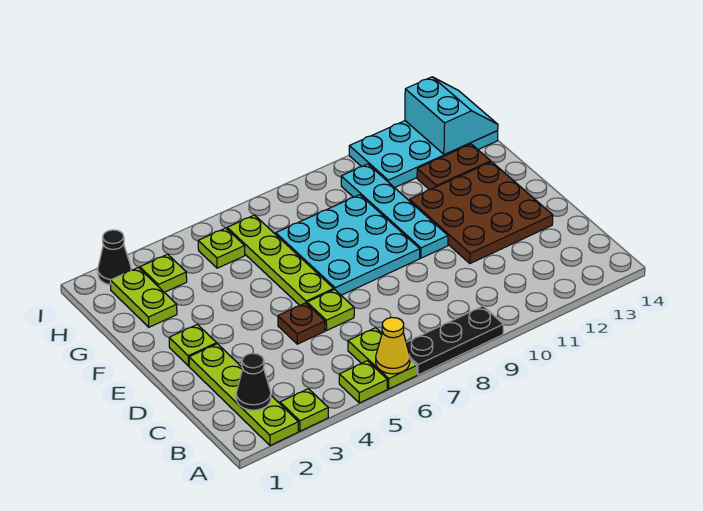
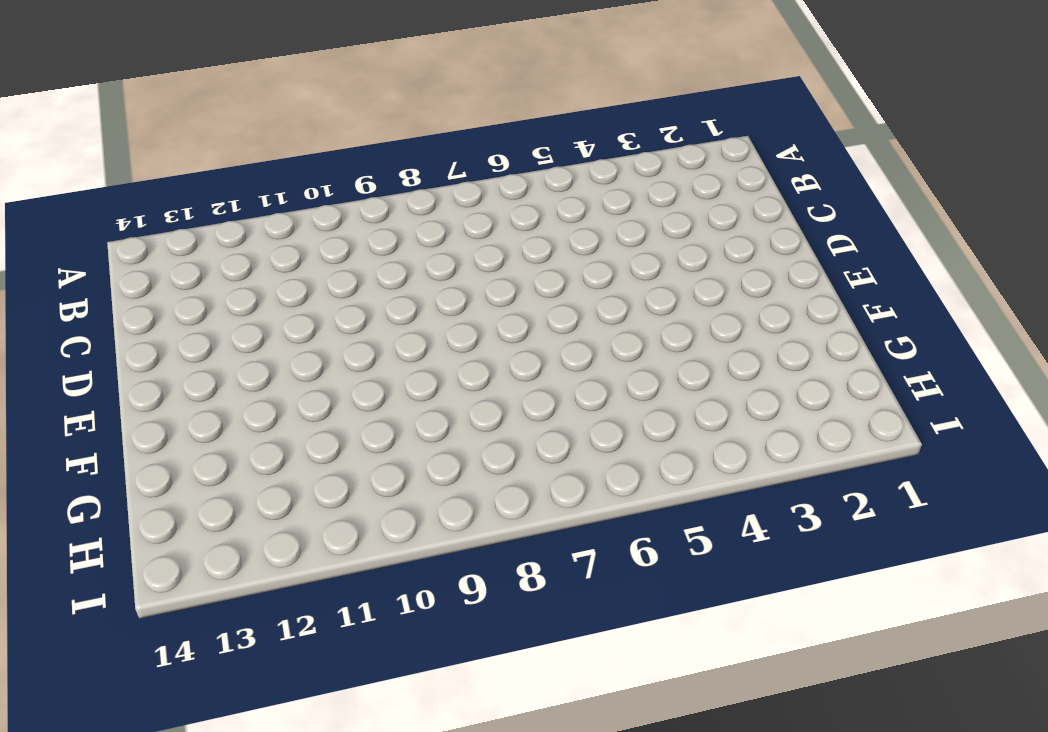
none -> lime 1x4 plate [189,344,298,445]
none -> lime 1x1 plate [280,389,328,431]
none -> lime 1x1 plate [339,361,387,403]

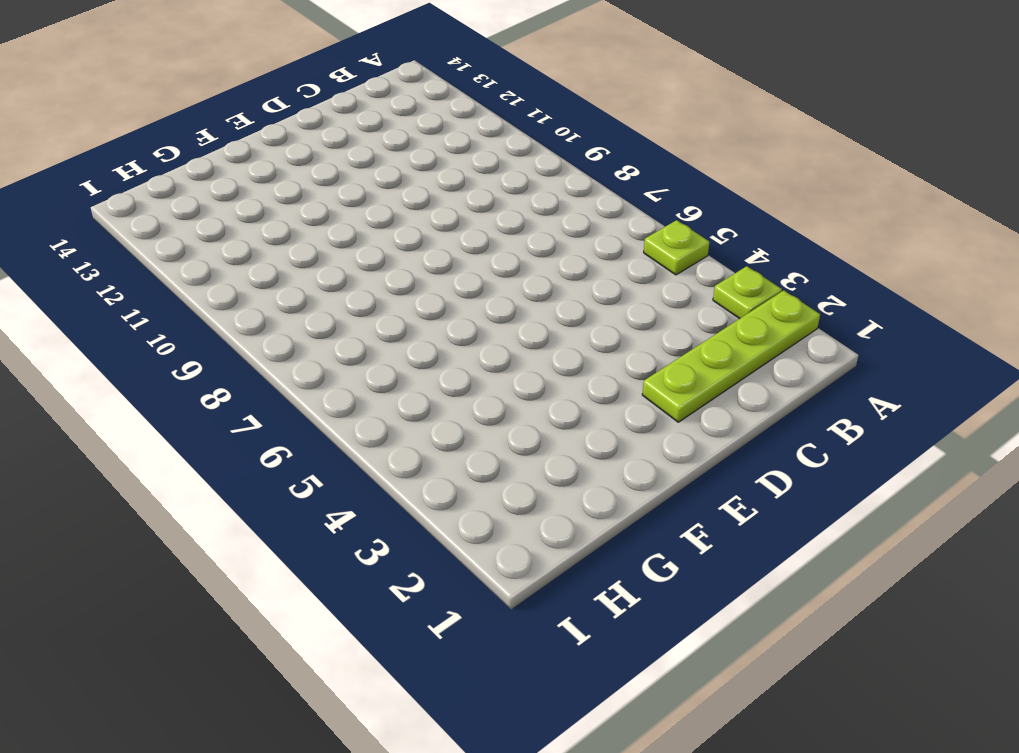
none -> lime 1x2 plate [348,328,417,389]
none -> black 1x3 plate [406,306,503,375]
none -> brown 1x1 plate [278,303,325,344]

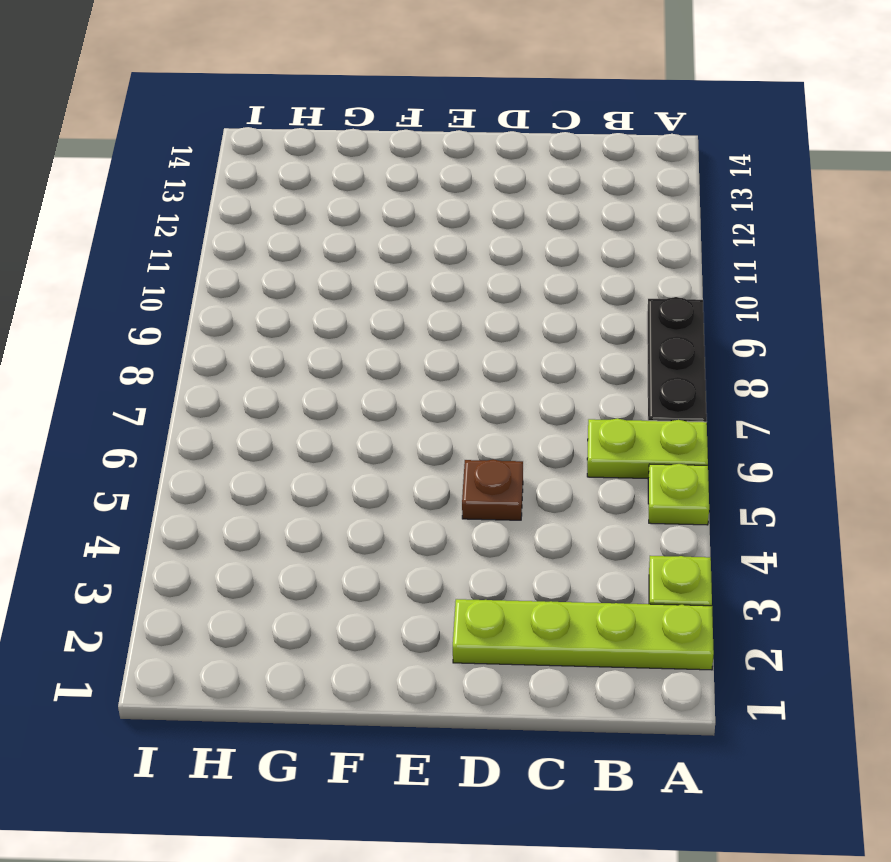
none -> lime 1x1 plate [307,290,354,330]
none -> brown 3x3 plate [409,162,553,263]
none -> lime 1x1 plate [169,324,217,366]

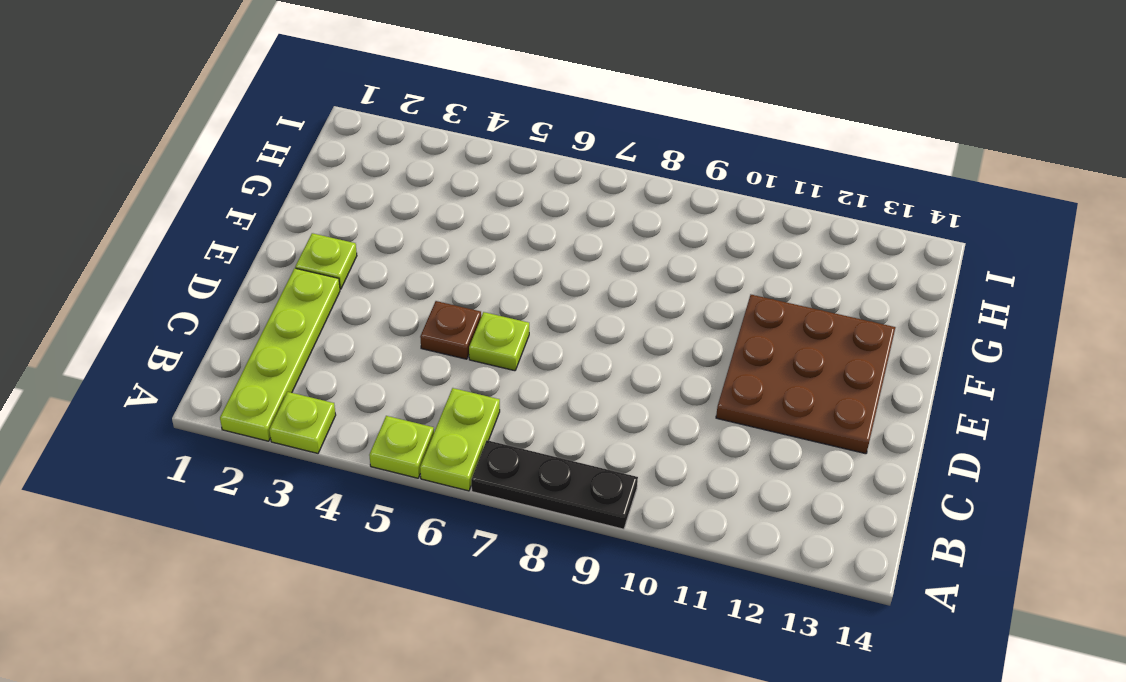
none -> lime 1x4 plate [227,215,334,305]
none -> cyan 3x3 plate [276,195,420,295]
none -> cyan 1x4 plate [341,164,448,258]

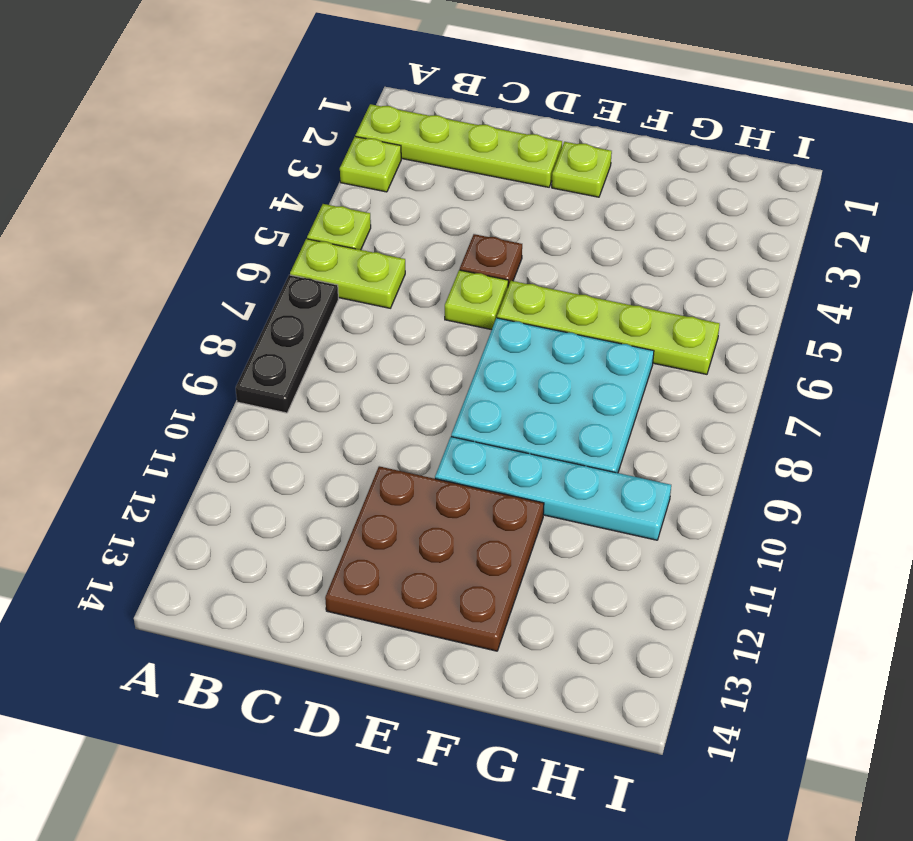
none -> lime 1x2 plate [110,268,177,327]
none -> brown 1x2 plate [417,144,491,190]
none -> lime 1x1 plate [140,254,187,292]

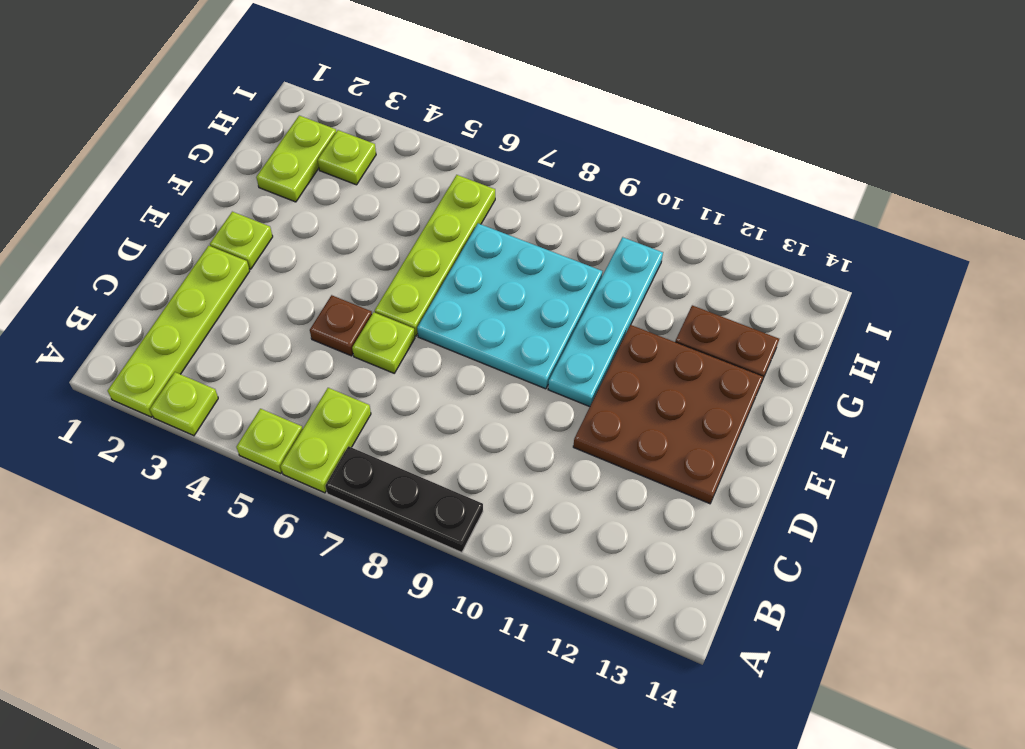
none -> lime 1x1 plate [198,228,245,268]
none -> cyan 2x4 plate [349,121,498,188]
none -> black 1x1 cone [98,230,131,285]

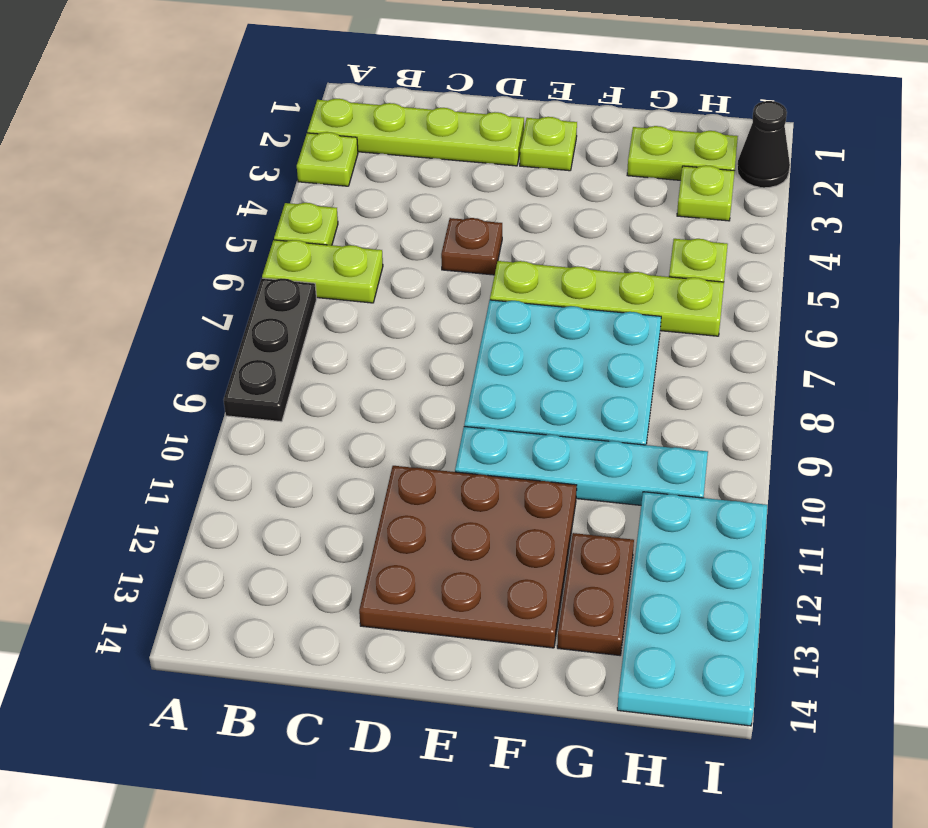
none -> lime 1x1 plate [307,290,354,330]
none -> yellow 1x1 cone [376,318,410,374]
none -> black 1x1 cone [236,353,271,410]

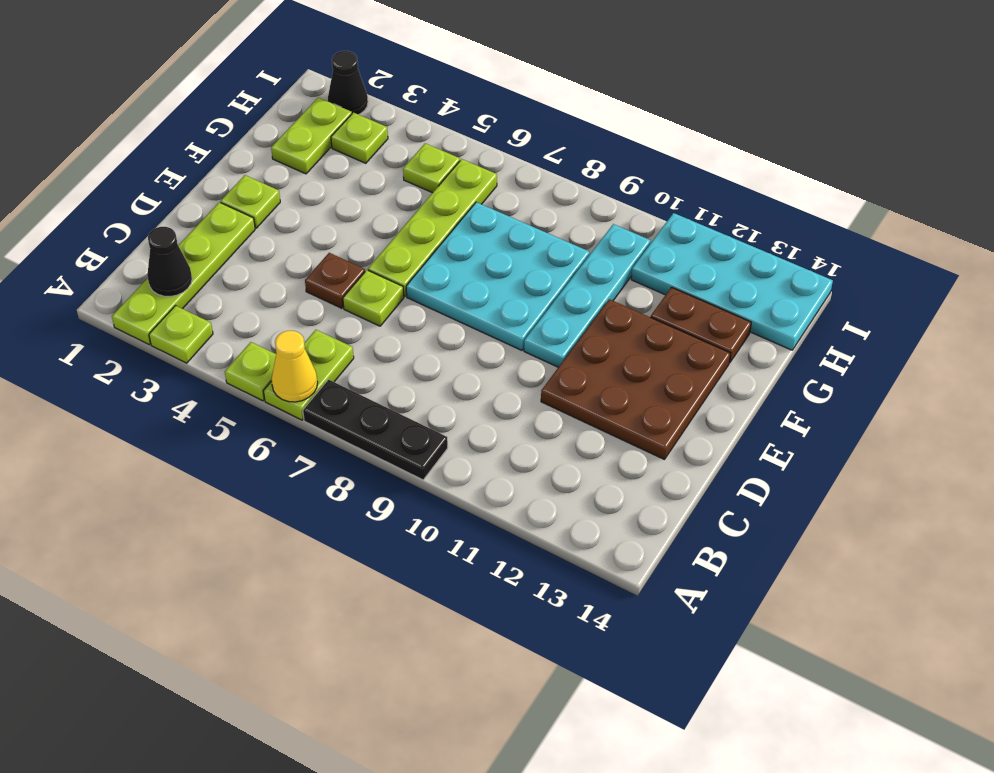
none -> cyan 2x2 slope [405,77,498,155]

